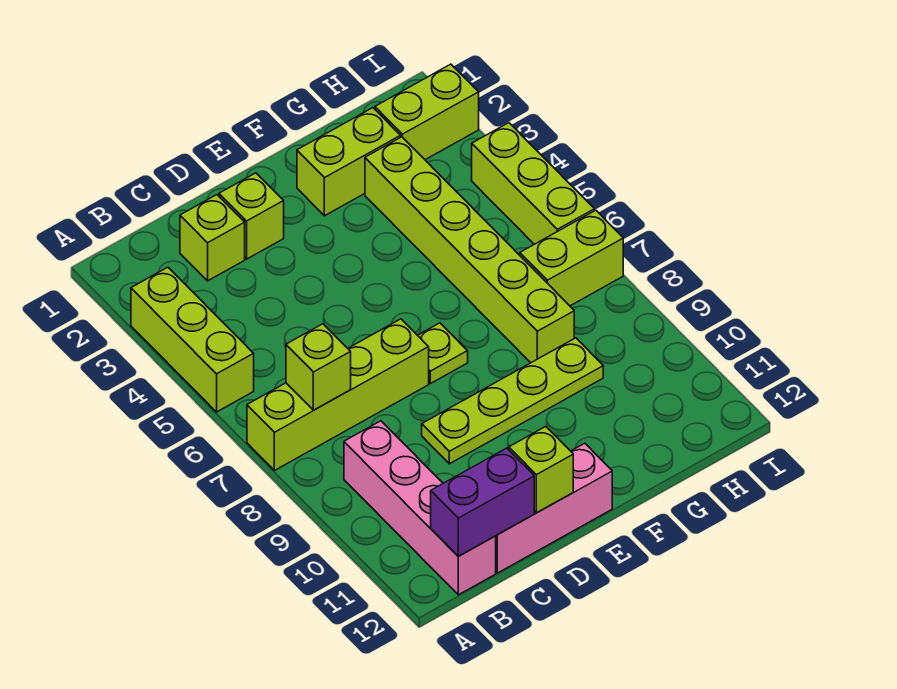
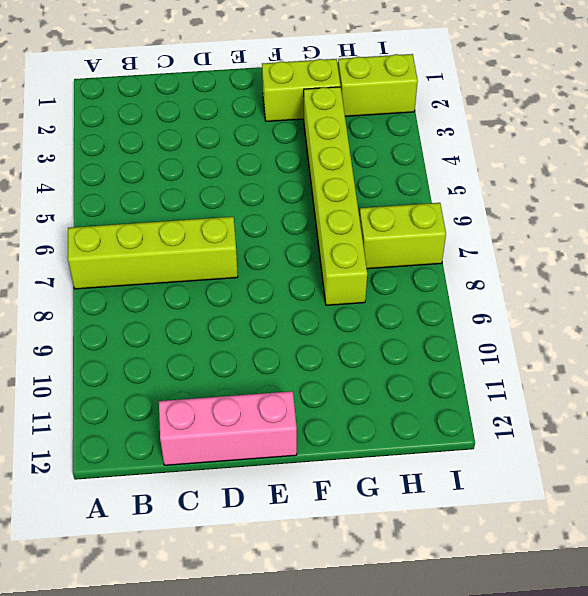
none -> lime 1x3 brick [131,267,254,412]
none -> pink 1x4 brick [344,421,496,595]
none -> lime 1x1 brick [180,195,245,281]

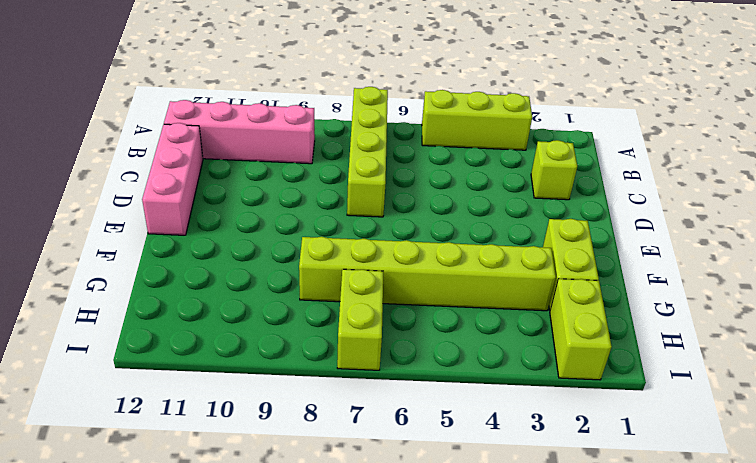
none -> lime 1x1 brick [219,173,284,259]
none -> lime 1x4 plate [422,338,603,464]
none -> lime 1x1 plate [418,323,468,384]

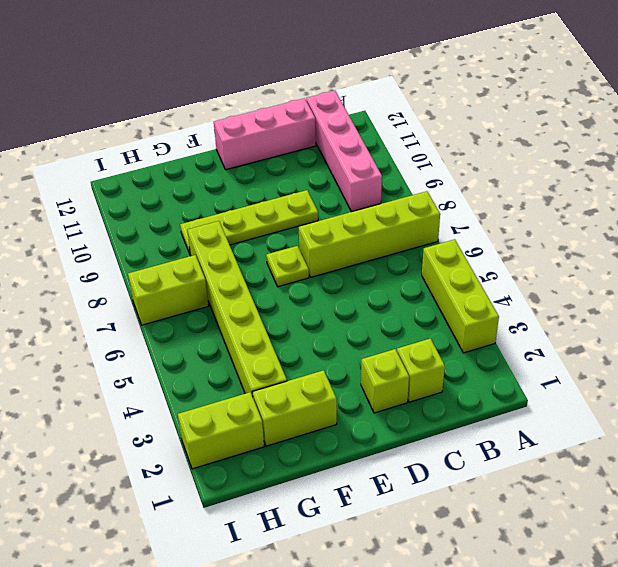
none -> lime 1x3 brick [472,123,594,244]
none -> lime 1x1 brick [286,324,351,410]
none -> purple 1x2 brick [431,448,534,556]

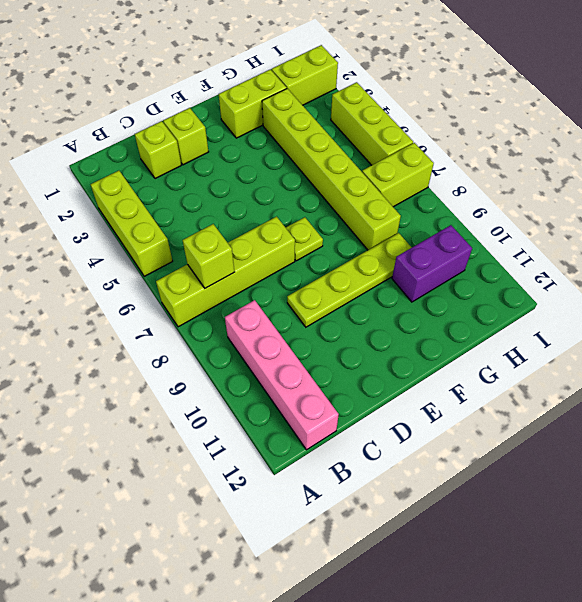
purple 1x2 brick [392,225,472,302] -> purple 1x2 brick moved to [431,448,534,556]
none -> pink 1x3 brick [496,443,612,573]
none -> lime 1x1 brick [509,427,573,513]

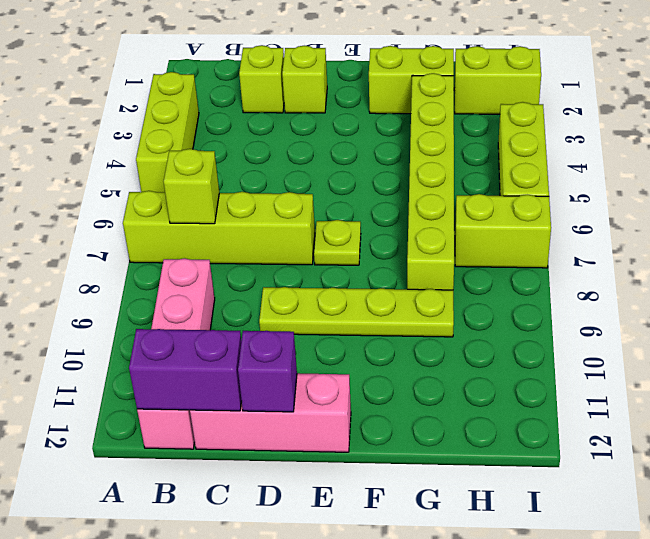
purple 1x1 brick [238,331,297,412] -> lime 1x1 brick [509,427,573,513]

